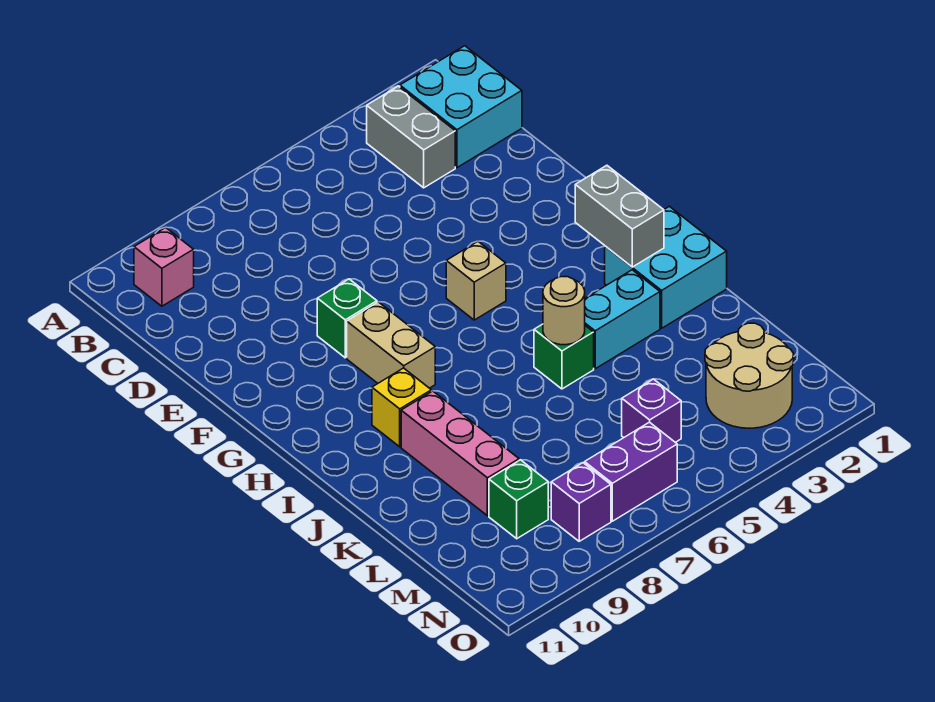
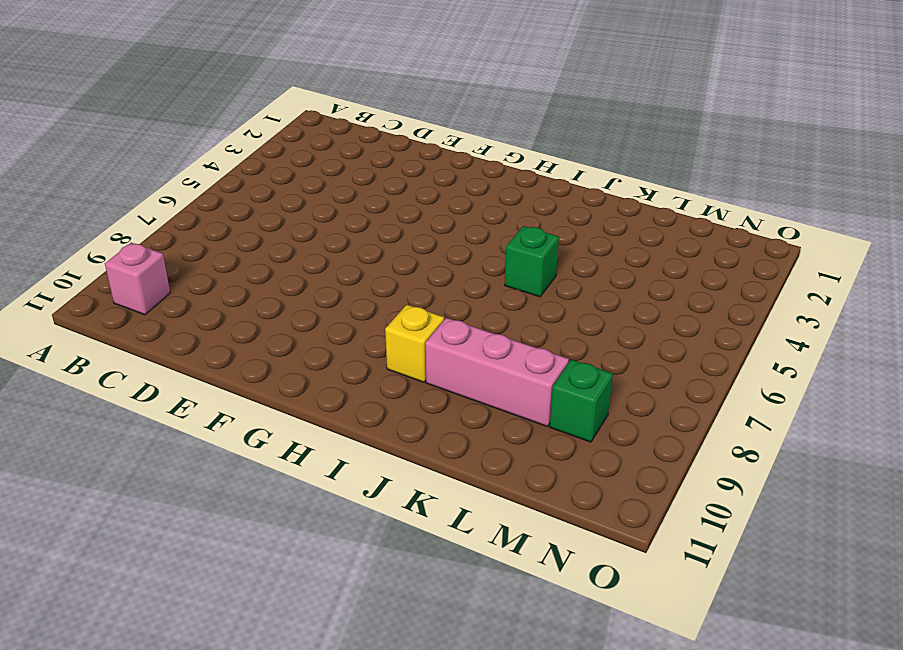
none -> cyan 2x2 brick [400,46,522,168]
none -> grey 1x2 brick [367,86,455,188]
none -> green 1x1 brick [317,279,377,358]

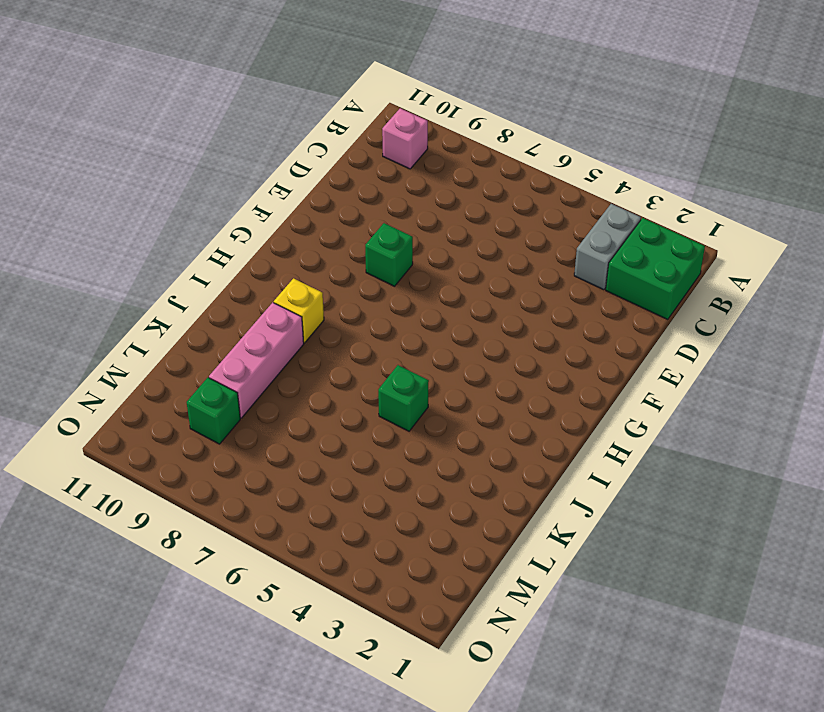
green 2x2 brick [606,218,705,319] -> cyan 2x2 brick [400,46,522,168]
none -> tan 1x1 brick [446,241,506,320]
none -> tan 1x2 brick [347,302,435,388]
none -> cyan 2x2 brick [605,206,727,328]

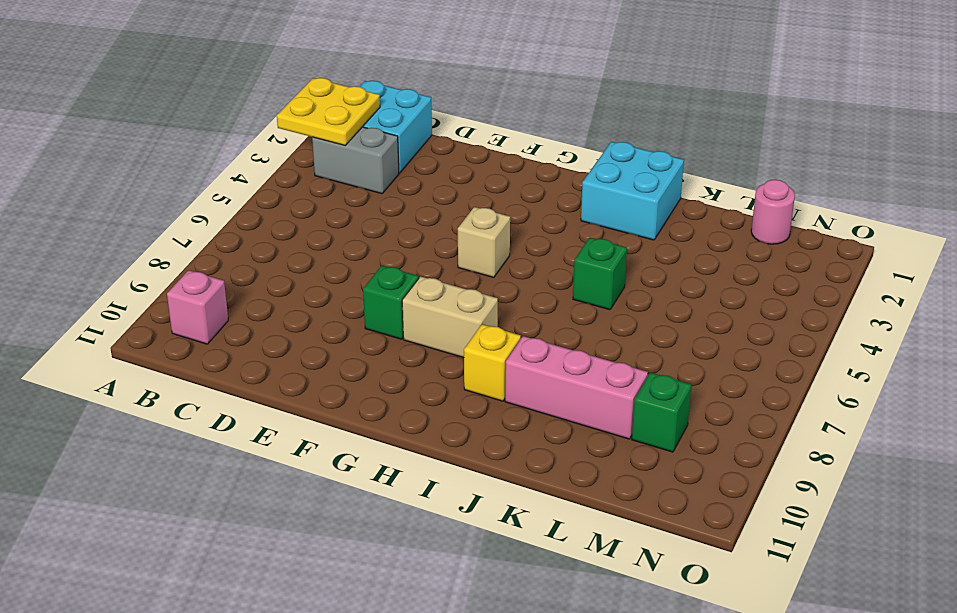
yellow 2x2 plate [277,78,380,145] -> none
pink 1x1 round brick [751,180,795,244] -> none
none -> cyan 1x2 brick [585,270,660,369]
none -> tan 2x2 round brick [705,323,794,428]
none -> purple 1x1 brick [622,379,681,442]

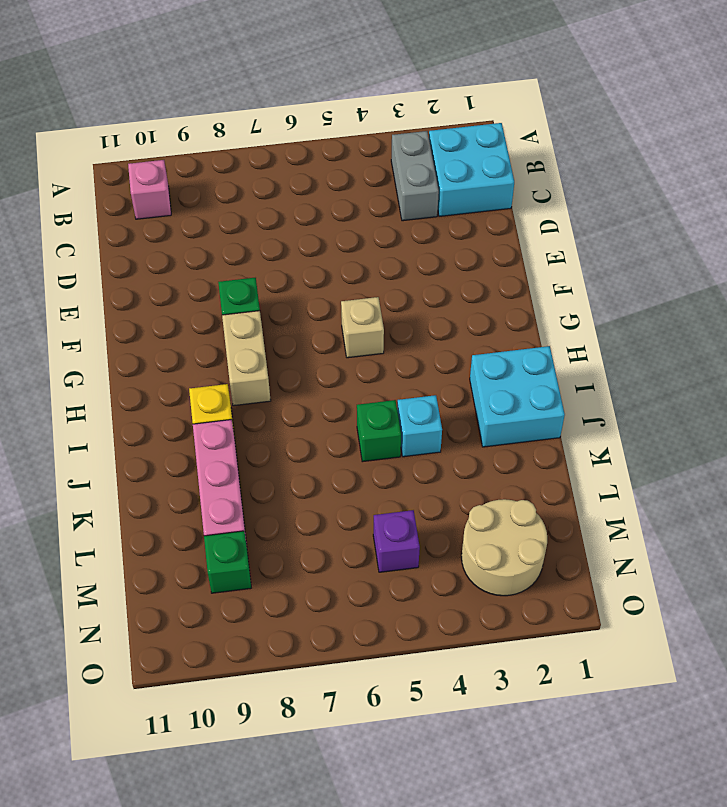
cyan 1x1 brick [397,395,442,457] -> cyan 1x2 brick [585,270,660,369]
none -> purple 1x2 brick [585,422,677,521]
none -> purple 1x1 brick [551,463,611,541]
none -> grey 1x2 brick [575,165,664,267]

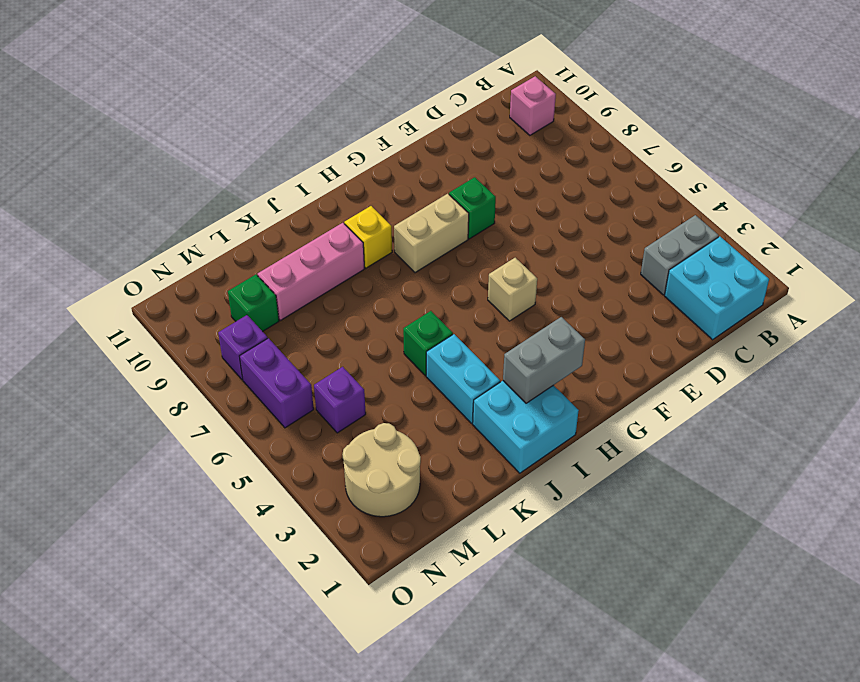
none -> tan 1x1 round brick [543,276,585,345]

